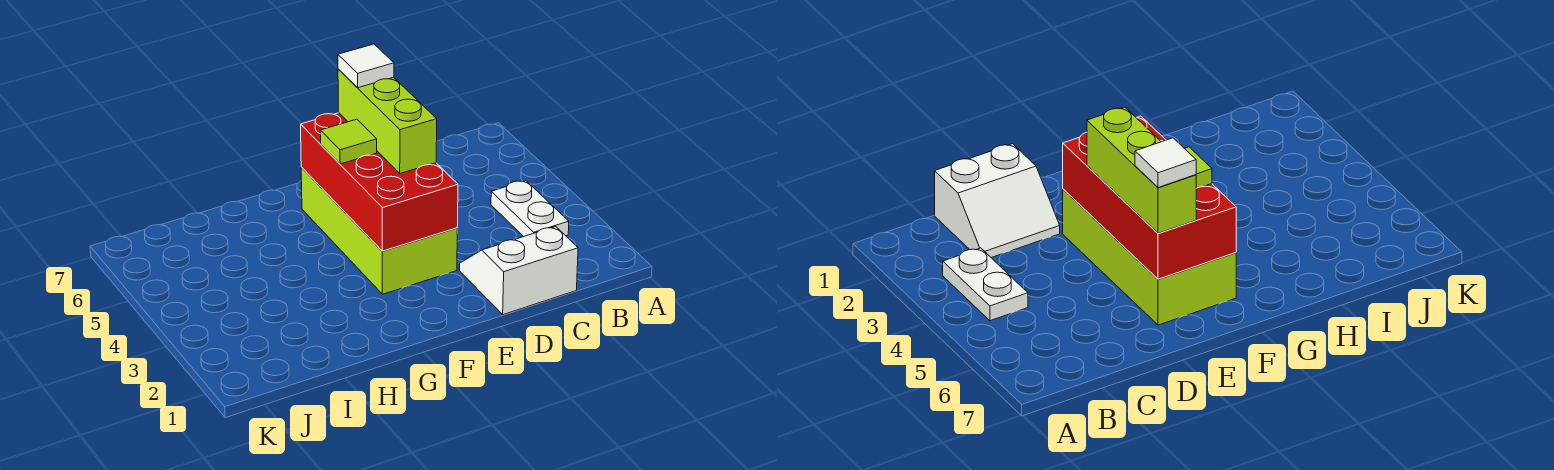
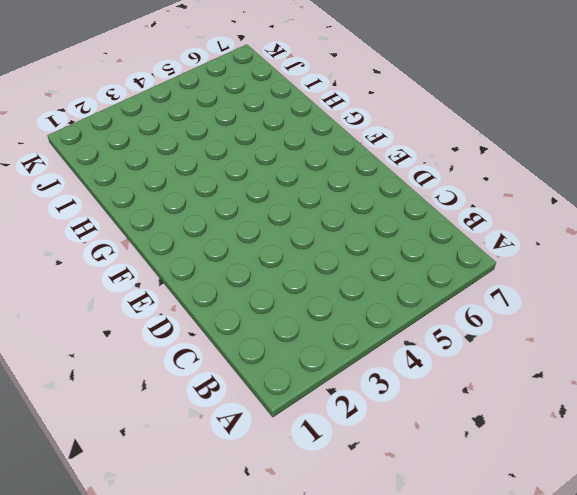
none -> white 1x2 plate [491,181,569,237]
none -> white 2x2 slope [460,227,578,315]

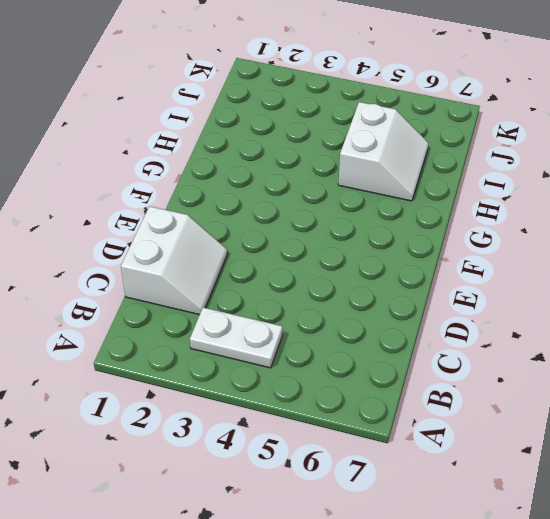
white 2x2 slope [338,102,429,201] -> none
none -> lime 2x4 brick [301,167,457,294]
none -> red 2x4 brick [301,113,458,251]

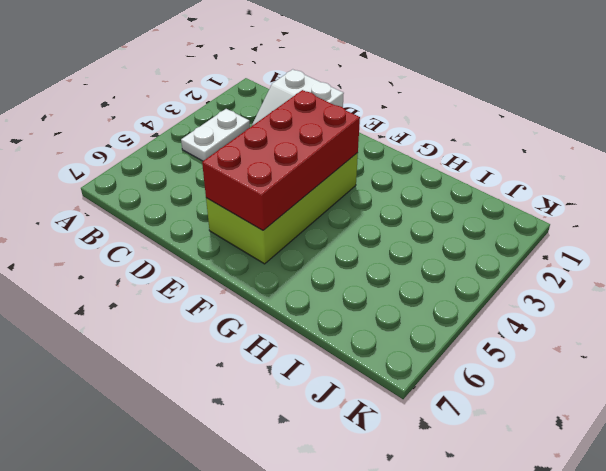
none -> lime 1x3 brick [338,69,437,173]
none -> lime 1x1 tile [320,119,377,164]

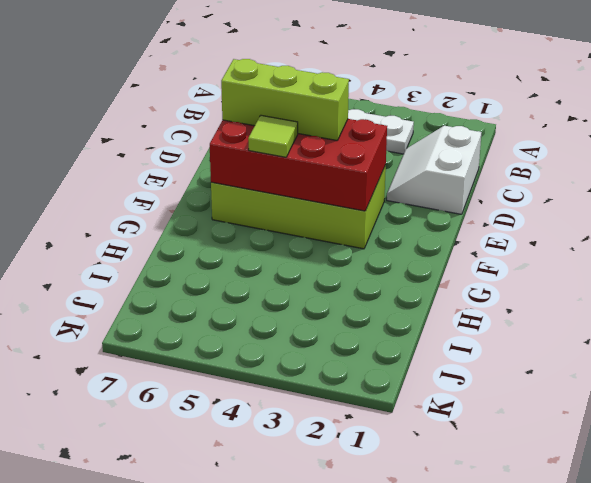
none -> white 1x1 tile [338,44,394,88]

